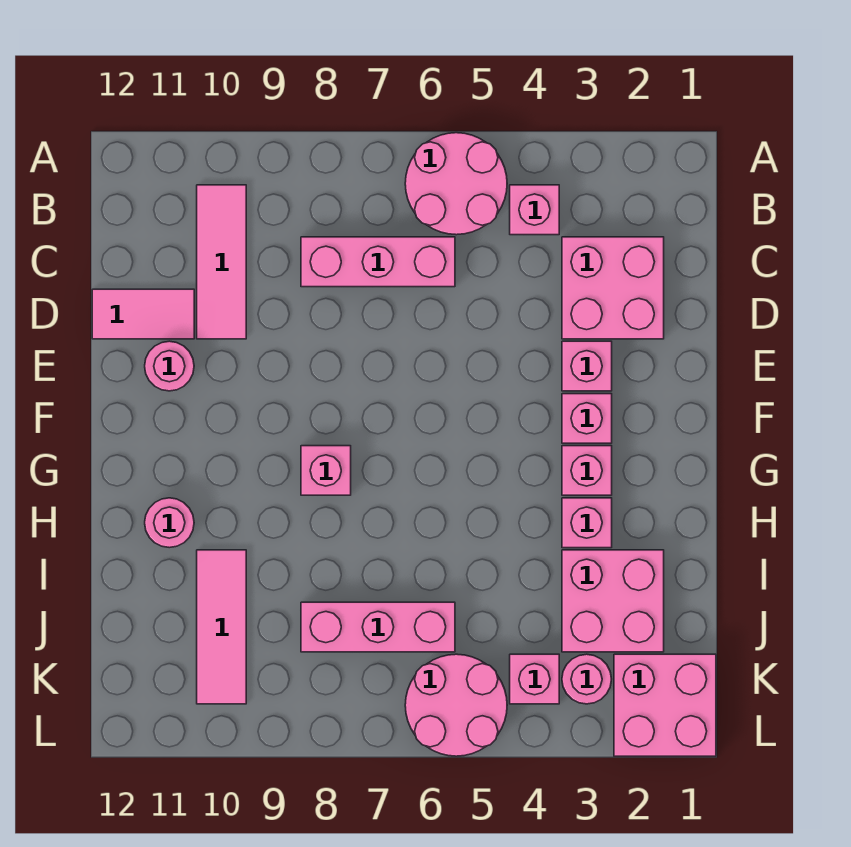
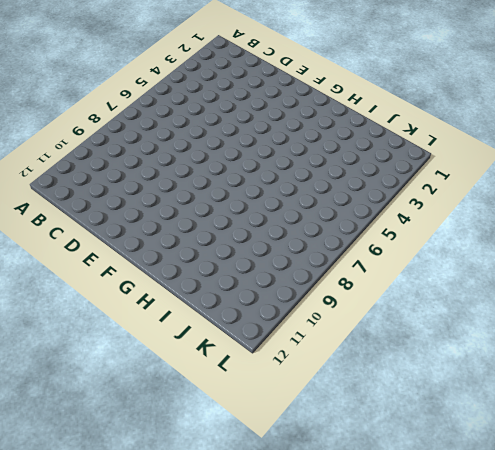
none -> pink 2x2 round brick [405,133,507,235]
none -> pink 1x1 brick [510,185,559,235]
none -> pink 1x3 tile [197,185,246,339]

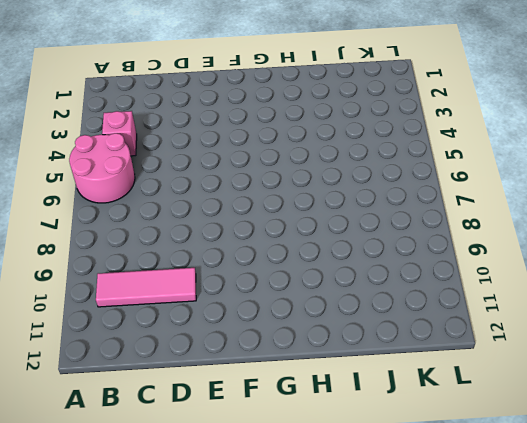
none -> pink 2x2 brick [562,237,664,339]
none -> pink 1x3 brick [301,237,455,287]
none -> pink 1x2 tile [92,289,194,339]

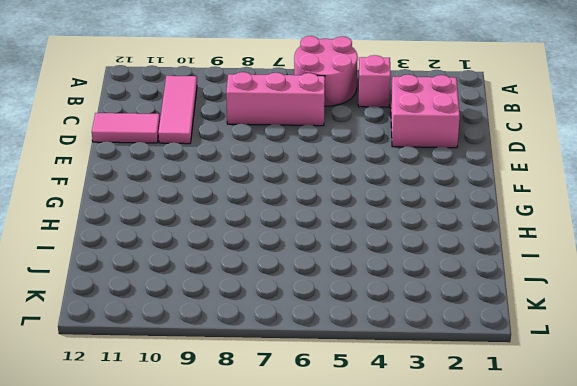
none -> pink 1x1 brick [562,341,612,391]
none -> pink 1x1 round brick [145,341,194,391]
none -> pink 1x1 brick [562,394,612,443]

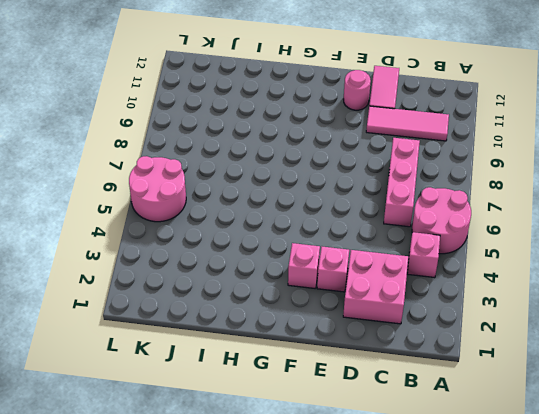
none -> pink 1x1 brick [562,446,612,495]
none -> pink 1x1 brick [301,446,351,495]
none -> pink 1x1 brick [562,498,612,548]

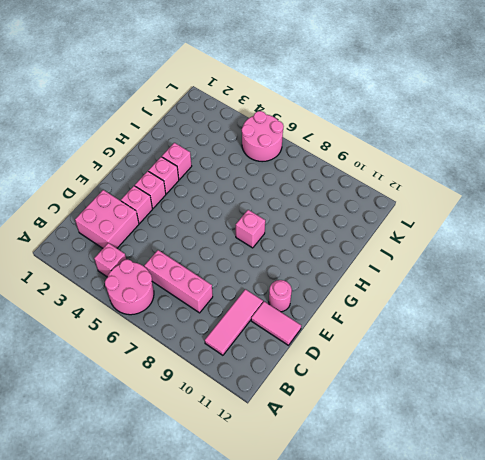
none -> pink 1x1 round brick [145,498,194,548]
none -> pink 2x2 brick [562,550,664,652]
none -> pink 1x3 tile [197,550,246,704]

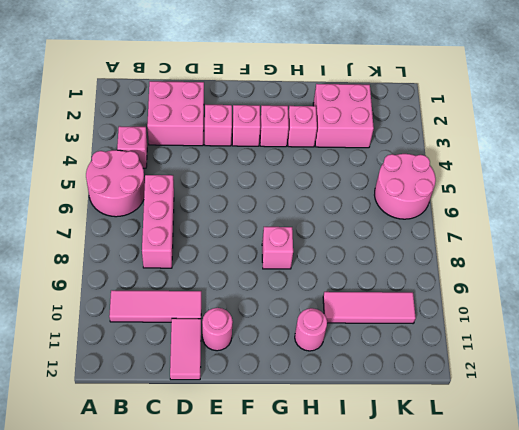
none -> pink 1x3 brick [301,602,455,652]
none -> pink 2x2 brick [614,654,716,756]
none -> pink 1x1 round brick [562,654,611,704]

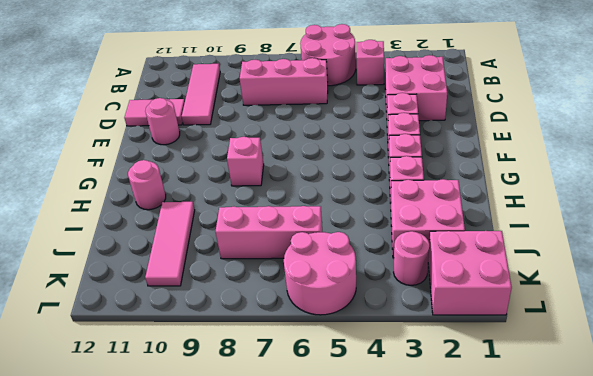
none -> pink 1x1 brick [510,654,559,704]

